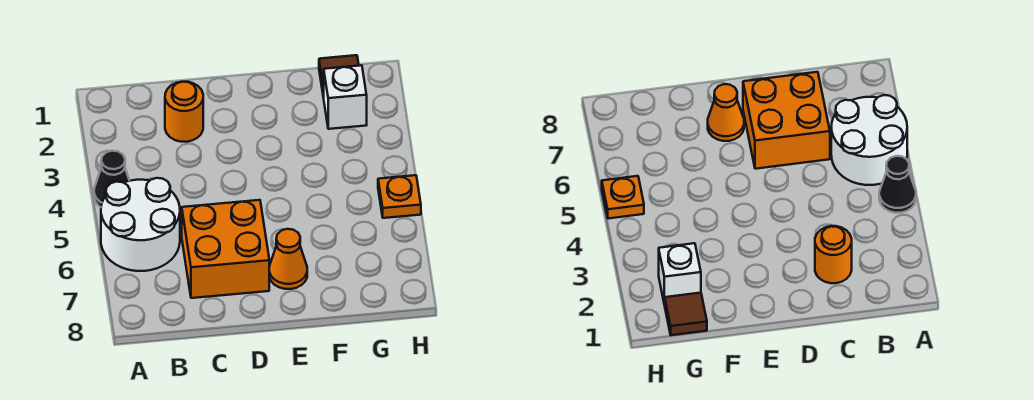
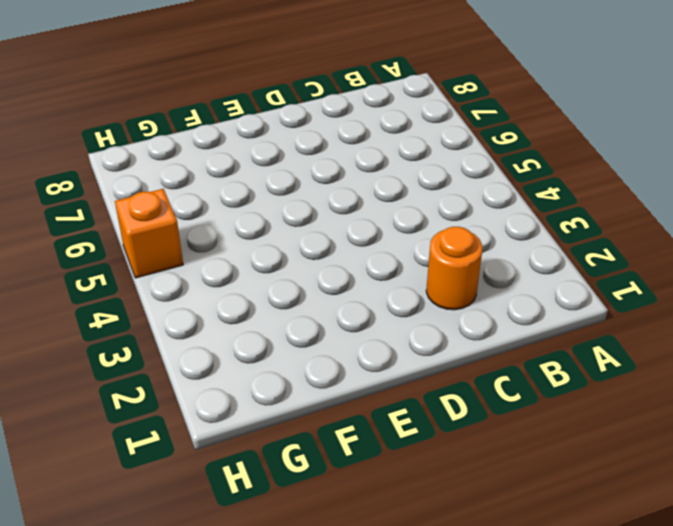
orange 1x1 brick [115,189,183,278] -> orange 1x1 plate [378,175,421,218]
none -> black 1x1 cone [94,151,129,207]
none -> white 2x2 round brick [101,178,180,271]

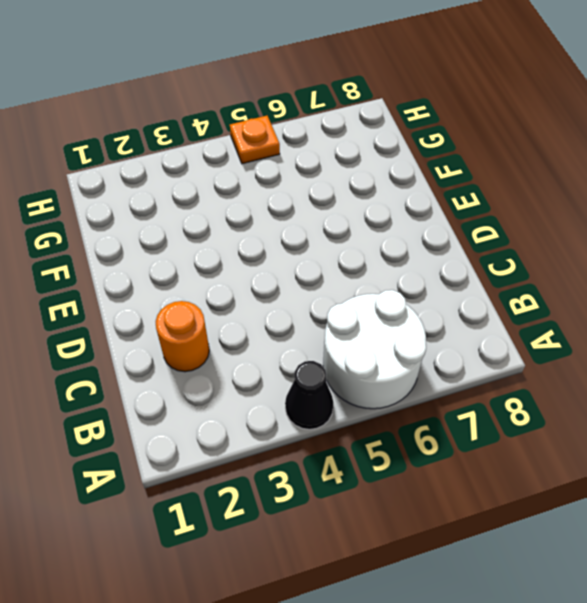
none -> orange 2x2 brick [182,200,269,298]
none -> orange 1x1 cone [269,229,307,289]

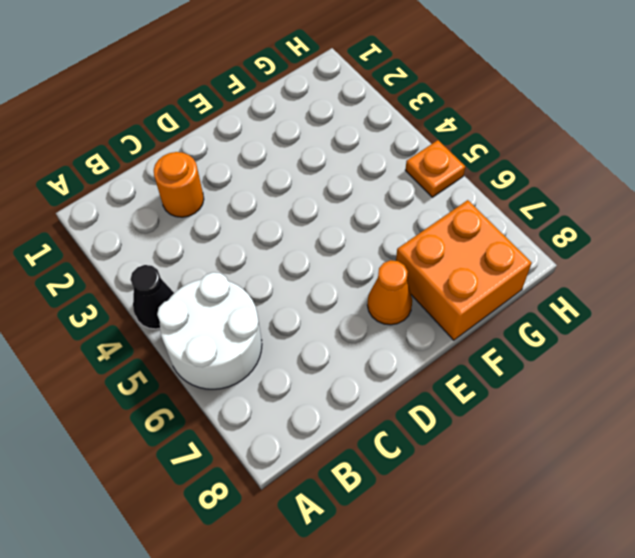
orange 2x2 brick [396,200,532,340] -> orange 2x2 brick moved to [182,200,269,298]
none -> brown 1x1 tile [319,55,359,98]
none -> white 1x1 brick [324,65,367,129]

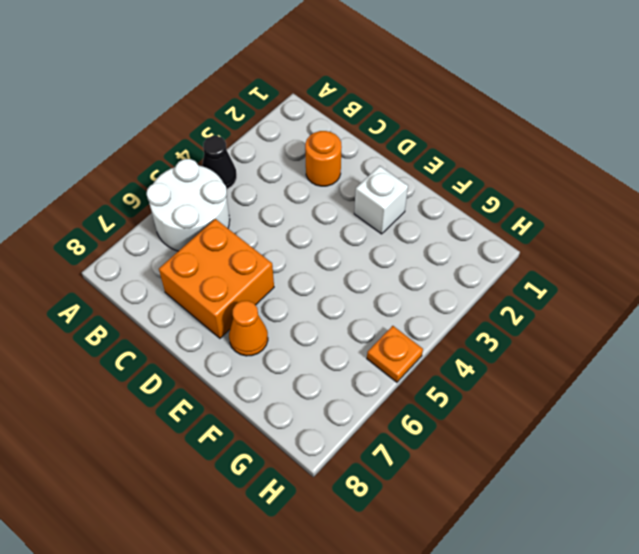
white 1x1 brick [354,166,408,234] -> white 1x1 brick moved to [324,65,367,129]
none -> brown 1x1 tile [319,55,359,98]

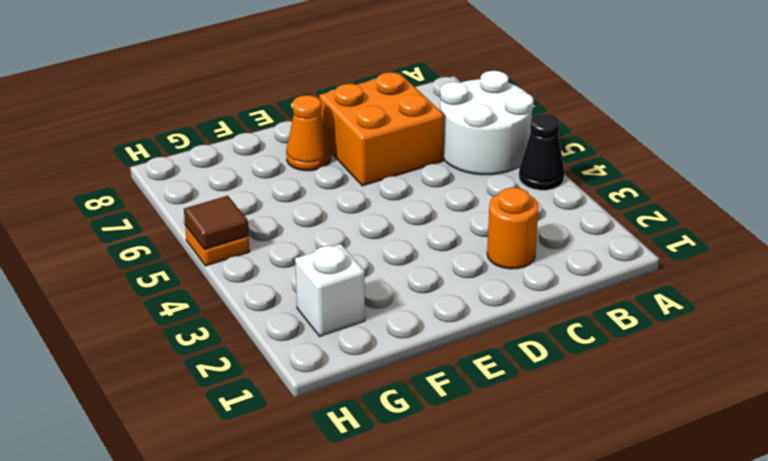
brown 1x1 tile [184,196,249,250] -> brown 1x1 tile moved to [319,55,359,98]

